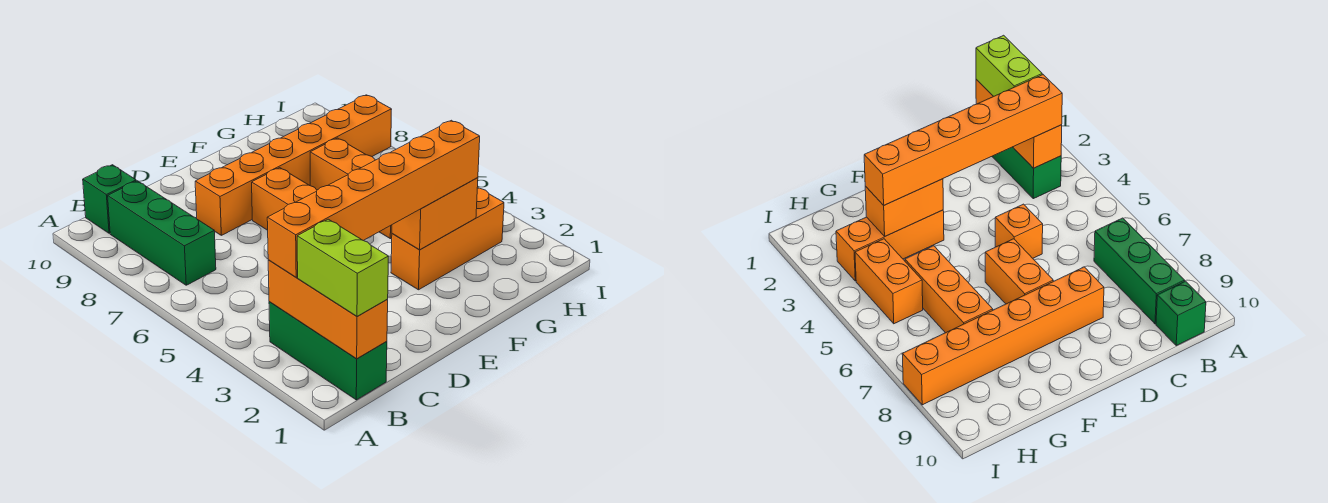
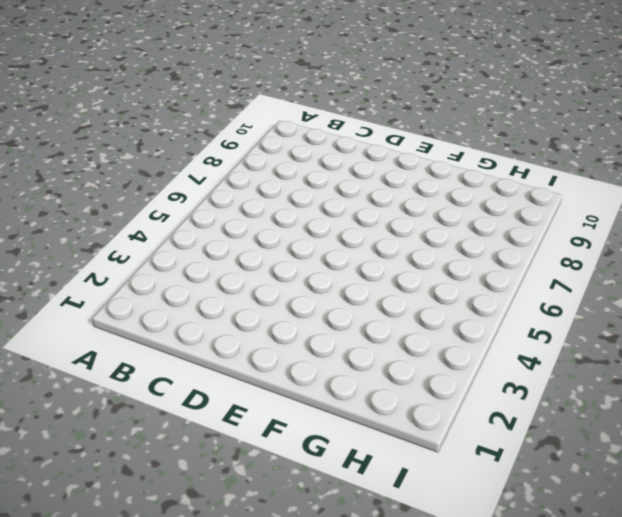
none -> green 1x3 brick [269,302,387,400]
none -> green 1x3 brick [108,181,216,285]
none -> green 1x1 brick [83,165,136,233]

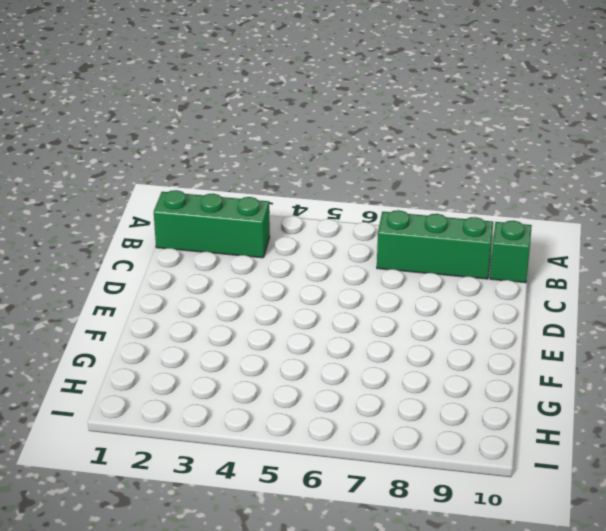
none -> orange 1x1 brick [995,204,1043,258]
none -> orange 1x6 brick [195,95,392,235]
none -> orange 1x2 brick [252,168,317,230]

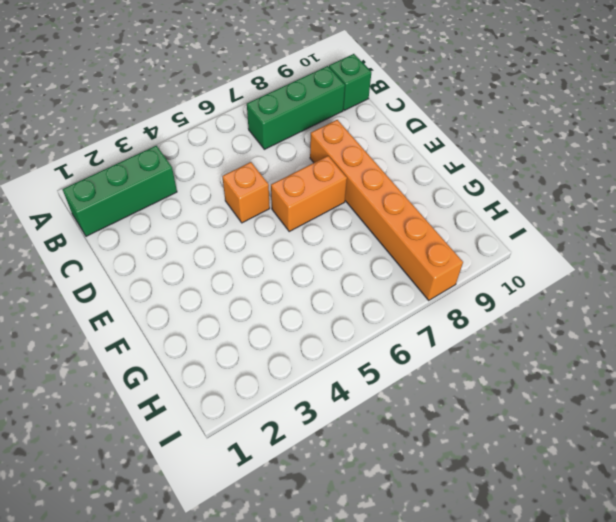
none -> orange 1x3 brick [391,187,504,290]
none -> orange 1x3 brick [310,138,392,239]
none -> orange 1x2 brick [855,239,923,324]

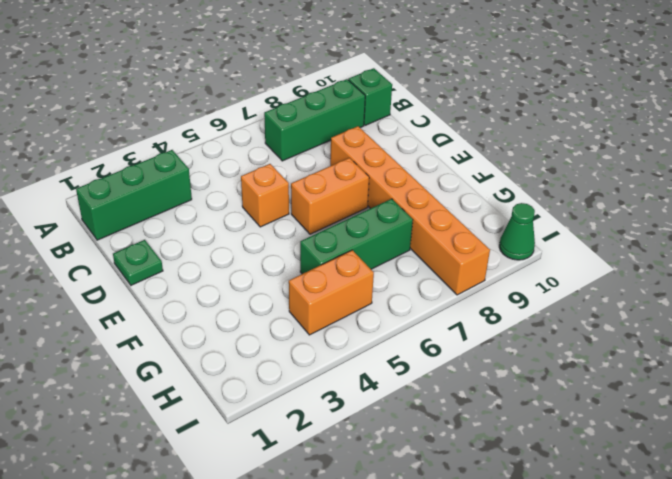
green 1x1 plate [113,240,163,285] -> none
green 1x3 brick [300,199,413,274] -> orange 1x3 brick [310,138,392,239]
green 1x1 cone [499,203,535,260] -> none
none -> orange 1x3 brick [391,187,504,290]
none -> orange 1x3 brick [268,260,388,359]
none -> orange 1x2 brick [392,178,478,250]

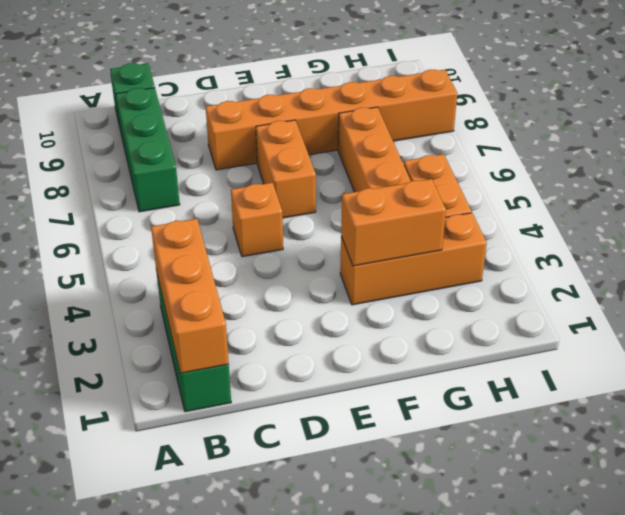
none -> lime 1x2 brick [297,219,389,316]
none -> orange 1x6 brick [267,120,480,277]

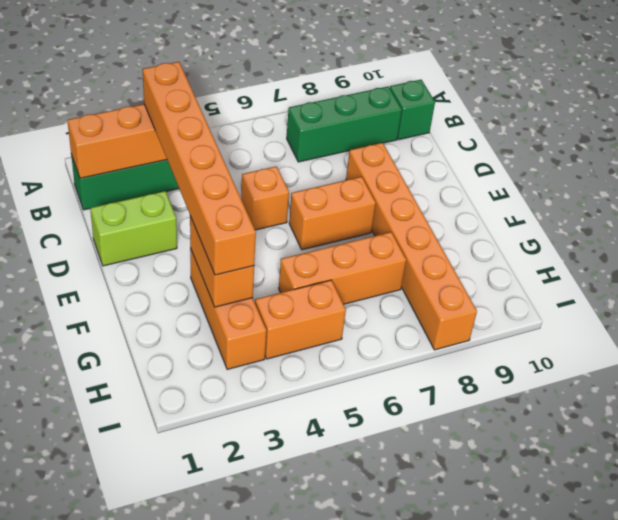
lime 1x2 brick [90,191,177,266] -> lime 1x2 brick moved to [297,219,389,316]

